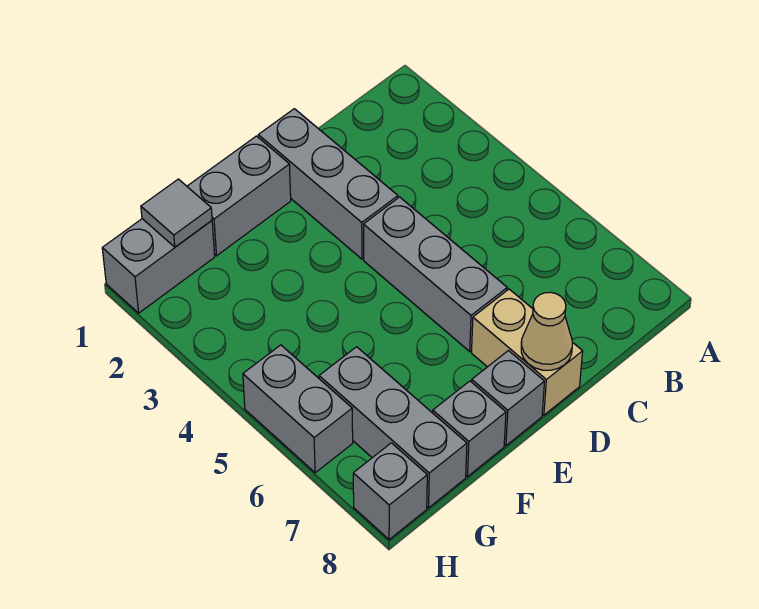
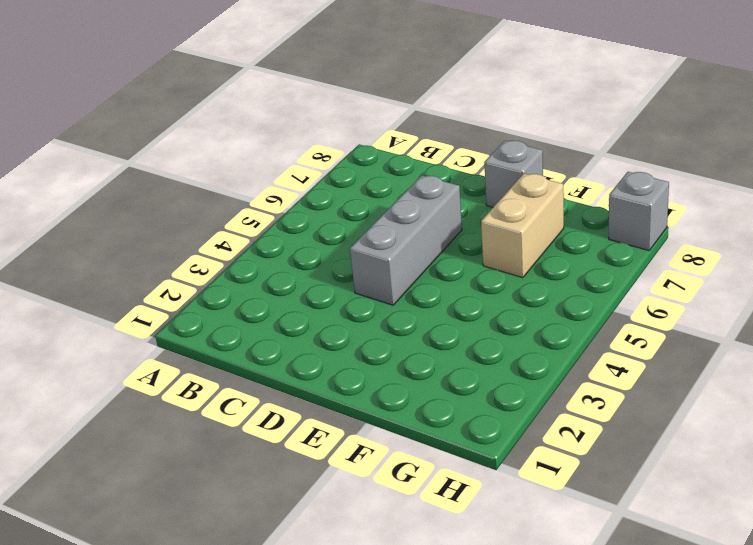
tan 1x2 brick [481,174,564,278] -> tan 1x2 brick moved to [472,289,583,415]
none -> grey 1x3 brick [258,109,398,259]
none -> grey 1x2 brick [187,136,291,256]
none -> grey 1x1 brick [433,381,506,477]

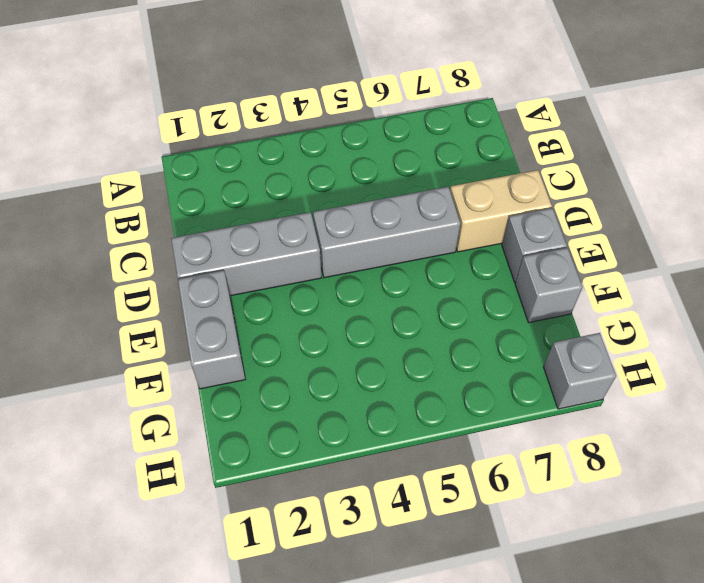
none -> grey 1x2 brick [102,219,215,313]
none -> grey 1x3 brick [319,347,467,508]
none -> grey 1x2 brick [243,345,353,473]

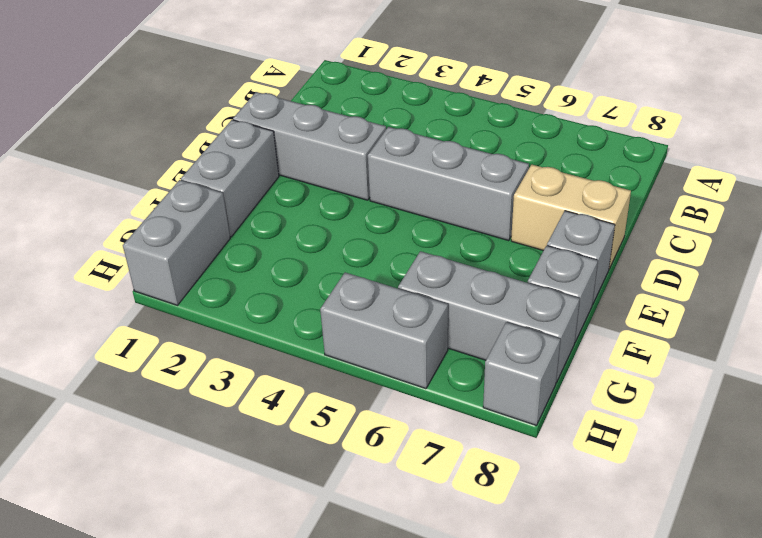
none -> tan 1x1 cone [521,292,572,370]
none -> grey 1x1 tile [141,179,212,247]

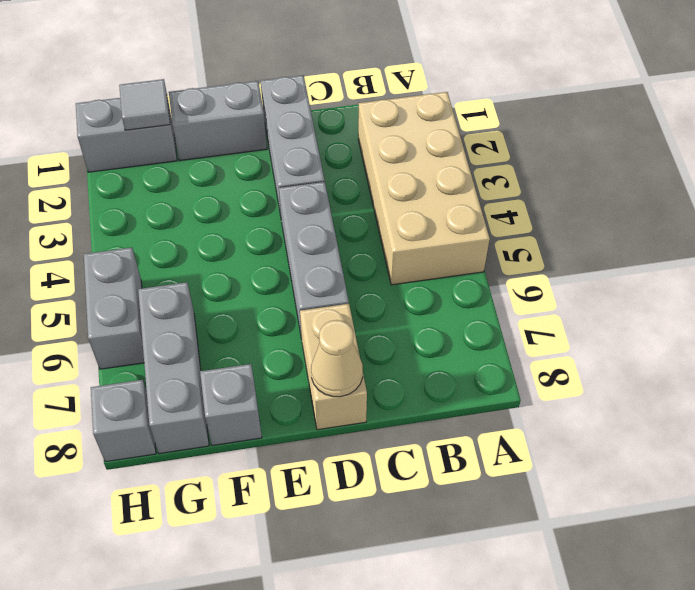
tan 2x4 brick [358,92,490,285] -> none
none -> grey 1x1 brick [472,351,545,446]

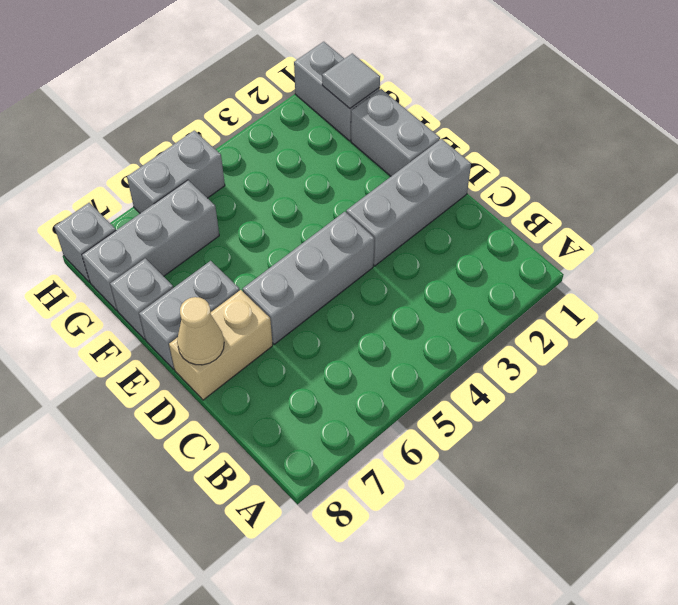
grey 1x2 brick [139,261,240,369] -> grey 1x1 brick [472,351,545,446]

